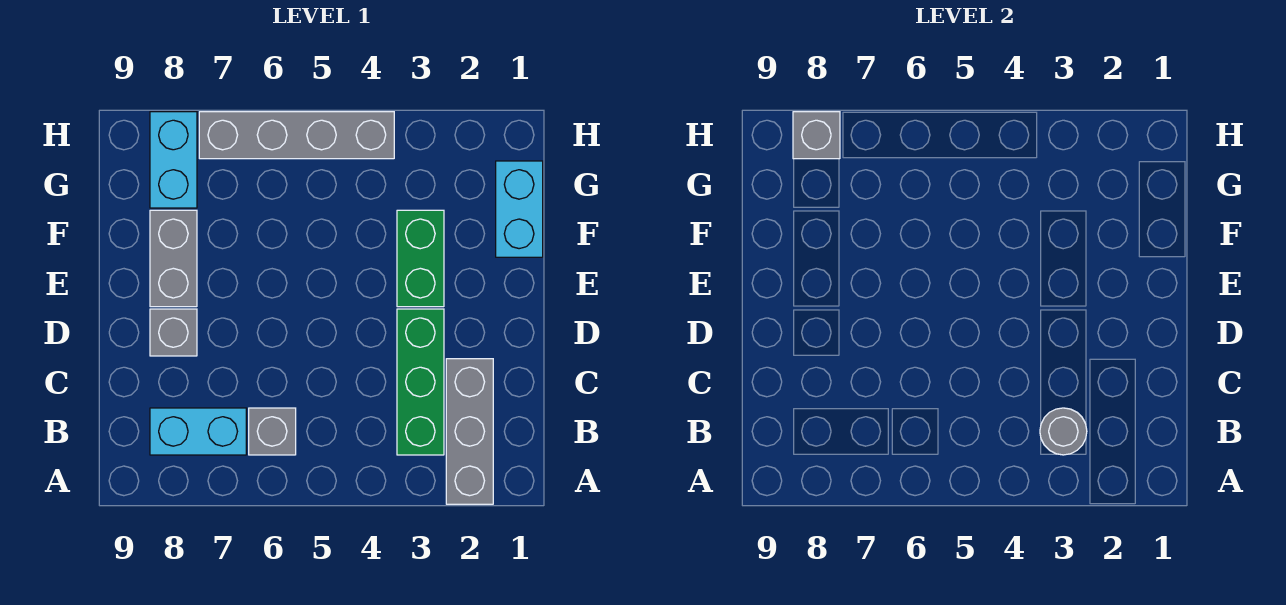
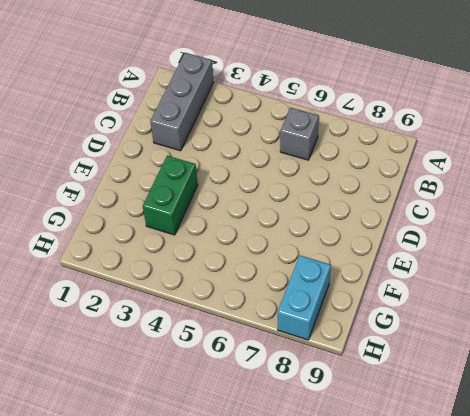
none -> green 1x3 brick [397,309,444,455]
none -> cyan 1x2 brick [150,408,246,455]
none -> grey 1x1 brick [150,309,197,356]

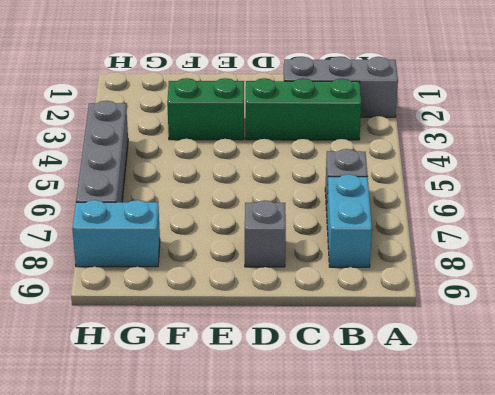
none -> grey 1x2 brick [150,210,197,307]
none -> cyan 1x2 brick [496,161,543,257]
none -> grey 1x1 round brick [1040,408,1087,455]

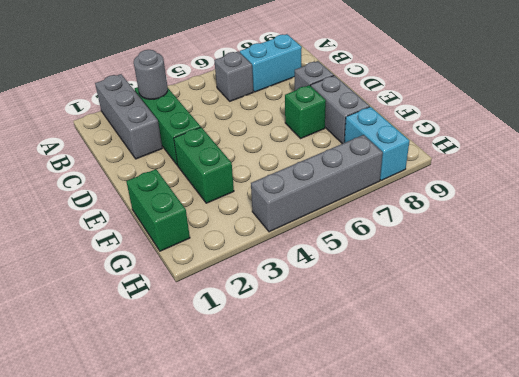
green 1x1 brick [285,85,326,138] -> none
green 1x2 brick [126,169,190,251] -> cyan 1x2 brick [496,161,543,257]
none -> grey 1x1 brick [793,112,840,159]

